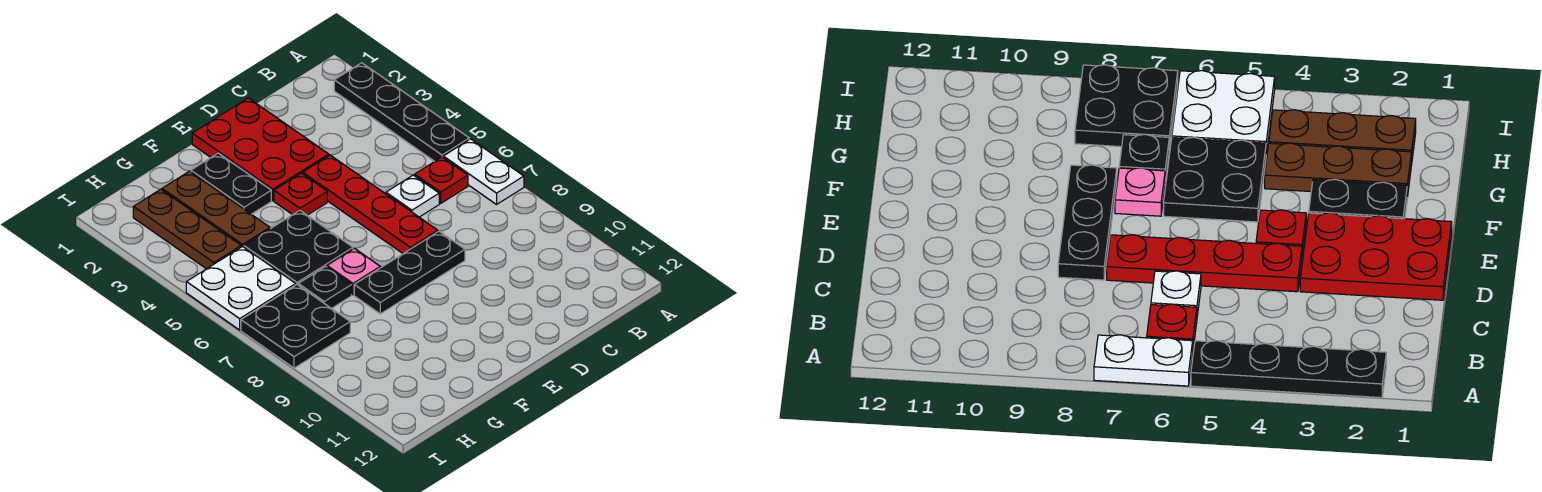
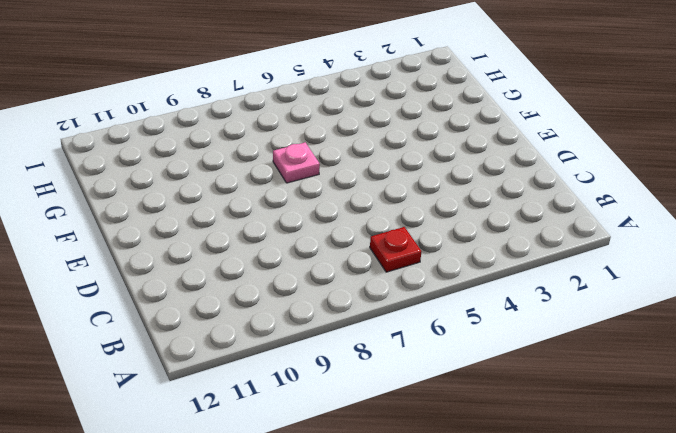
none -> black 1x4 plate [334,63,469,161]
none -> white 1x2 plate [443,139,524,204]
none -> white 1x1 plate [386,175,439,217]

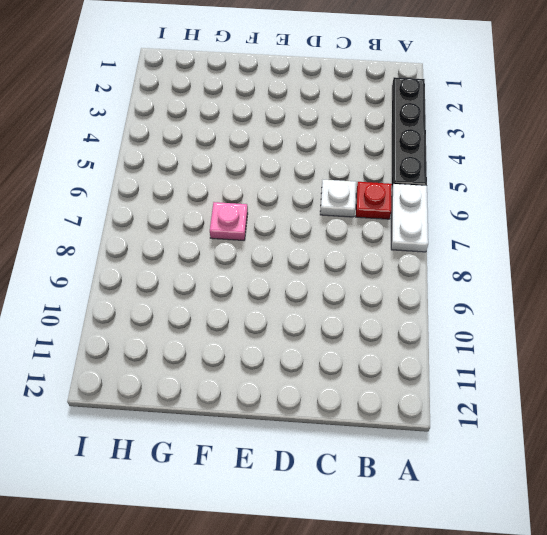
none -> red 2x3 plate [192,98,329,200]
none -> red 1x4 plate [303,155,438,254]
none -> black 1x3 plate [354,231,465,314]

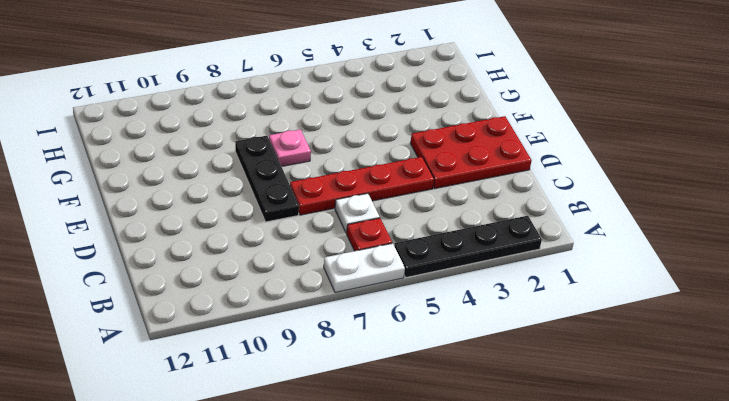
none -> red 1x1 plate [274,173,327,215]
none -> black 1x2 plate [191,153,271,214]
none -> black 2x2 plate [244,210,353,285]

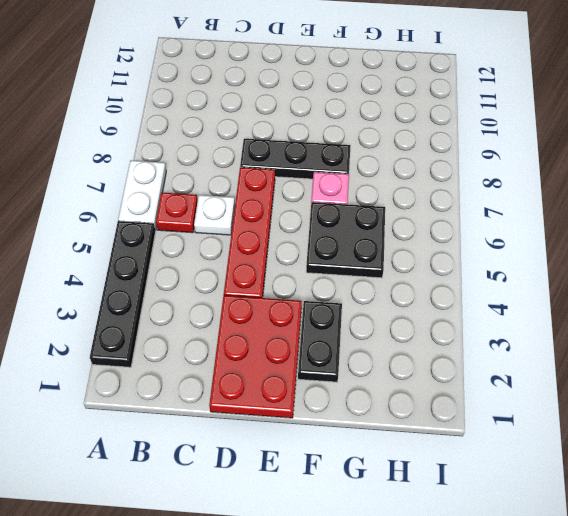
none -> red 1x1 plate [274,173,327,215]
none -> brown 1x3 plate [162,171,270,247]
none -> black 1x1 plate [298,266,352,309]

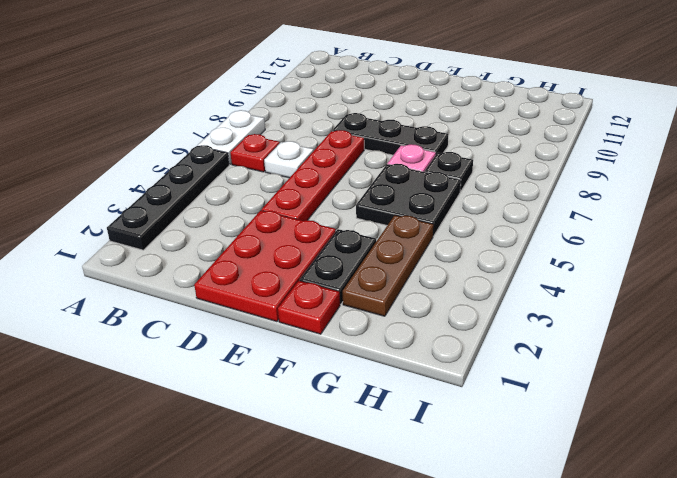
red 1x1 plate [278,281,340,334] -> red 1x1 plate moved to [274,173,327,215]
none -> brown 1x3 plate [133,189,241,269]
none -> white 2x2 plate [186,246,296,330]
none -> black 2x2 plate [241,285,350,368]

